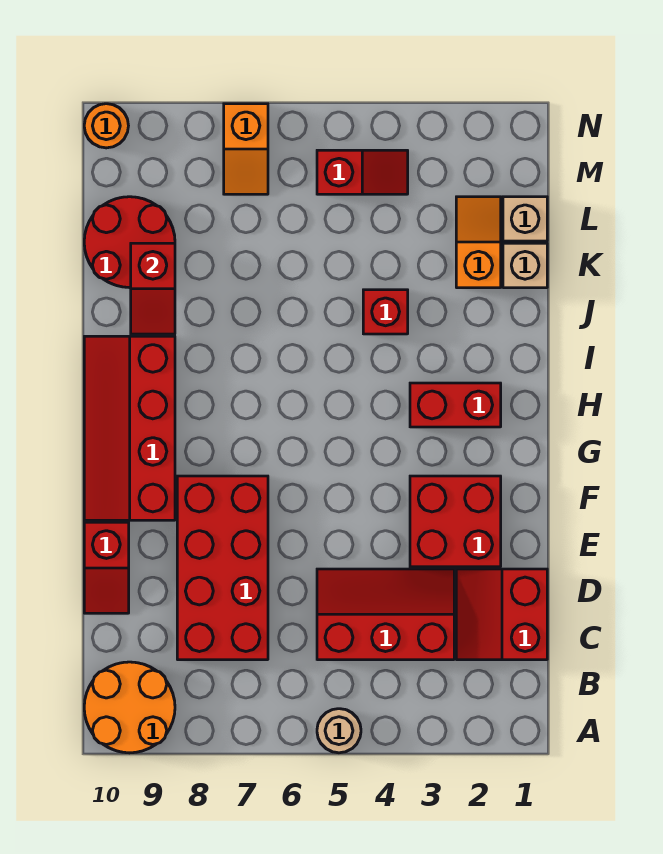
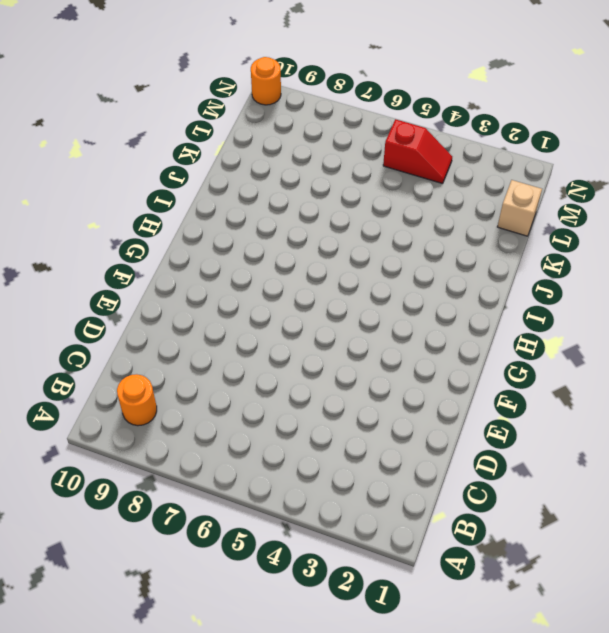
orange 1x1 round brick [117,374,157,426] -> orange 2x2 round brick [84,662,175,753]
none -> tan 1x1 round brick [317,709,361,753]
none -> red 2x2 slope [456,569,547,660]
none -> red 2x3 slope [317,569,454,660]

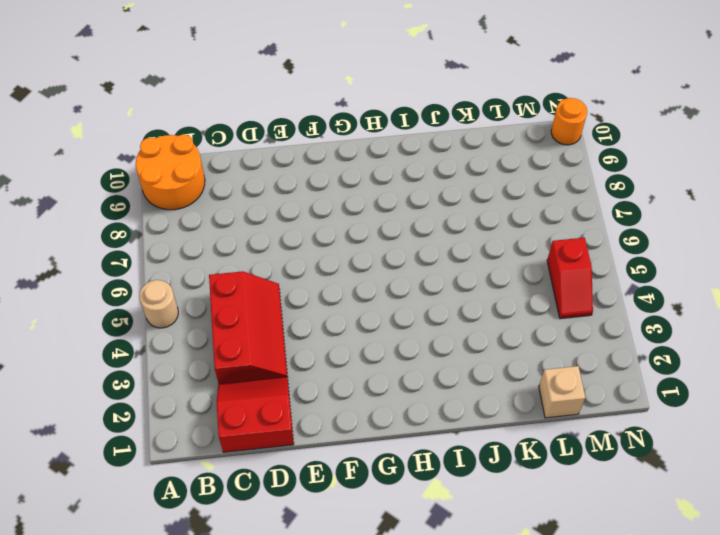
none -> red 2x4 brick [177,476,268,660]
none -> red 1x2 slope [84,522,129,613]
none -> red 2x2 brick [410,476,501,567]

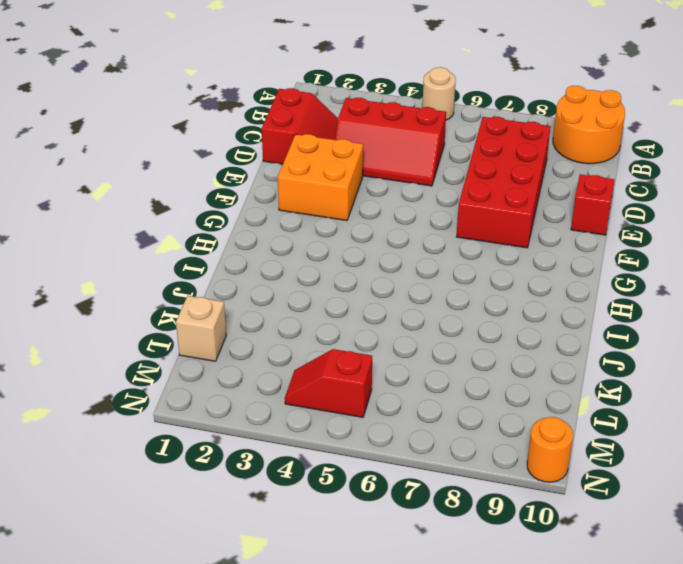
orange 2x2 brick [278,134,363,220] -> red 2x2 brick [410,476,501,567]
none -> red 2x4 slope [84,336,175,520]
none -> red 1x2 brick [410,383,501,427]
none -> red 1x1 brick [363,290,408,334]

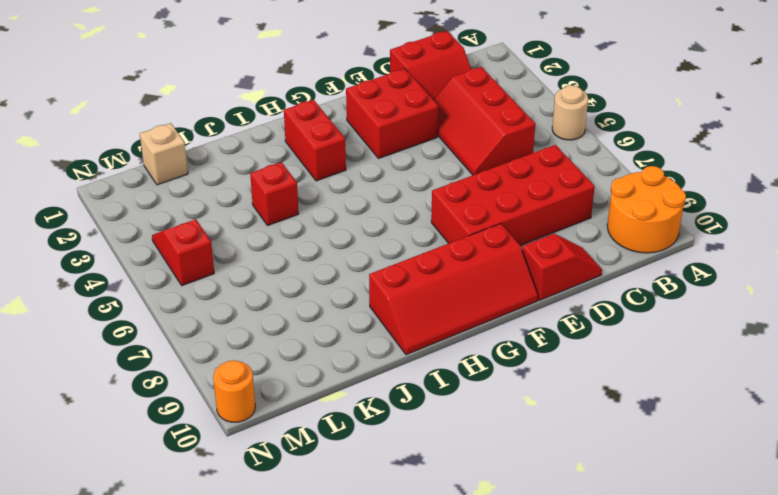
none -> tan 1x1 brick [503,243,547,288]
none -> orange 1x2 slope [456,197,501,288]
none -> red 2x2 round brick [84,197,175,288]

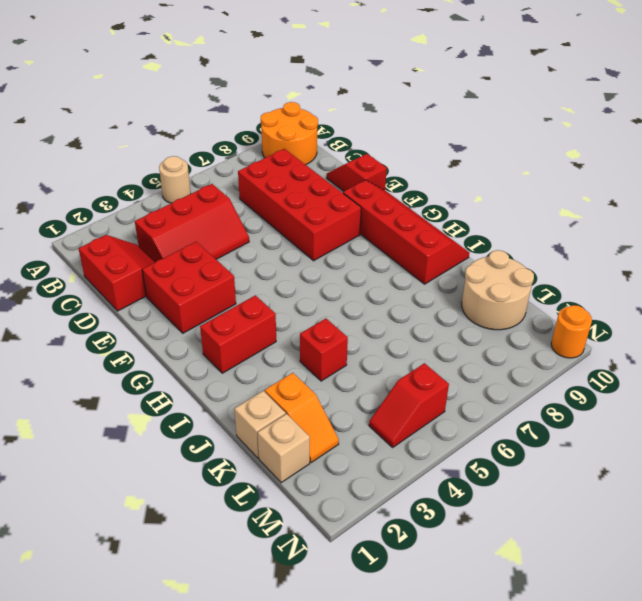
tan 2x2 round brick [462,250,534,330] -> red 2x2 round brick [84,197,175,288]
none -> orange 1x2 slope [224,104,268,194]
none -> red 1x2 slope [131,243,175,334]

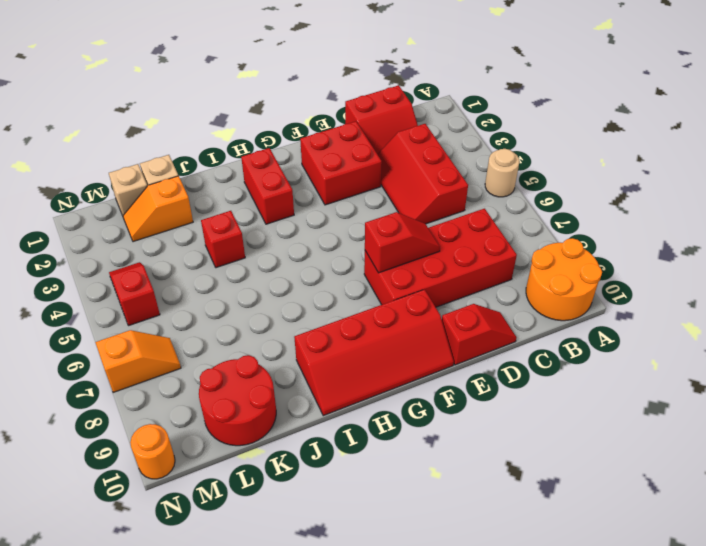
red 1x2 slope [365,212,440,273] -> red 1x2 slope moved to [131,243,175,334]

